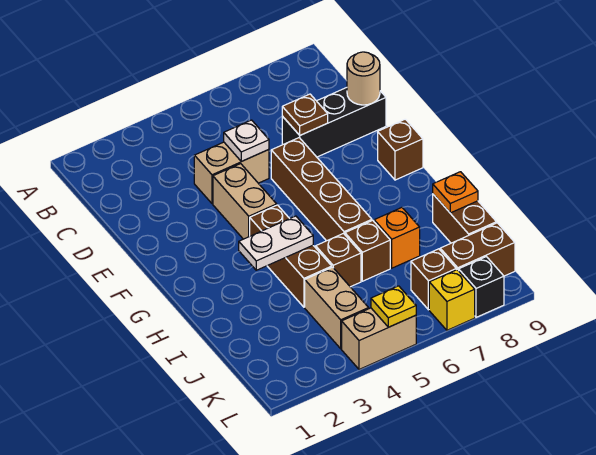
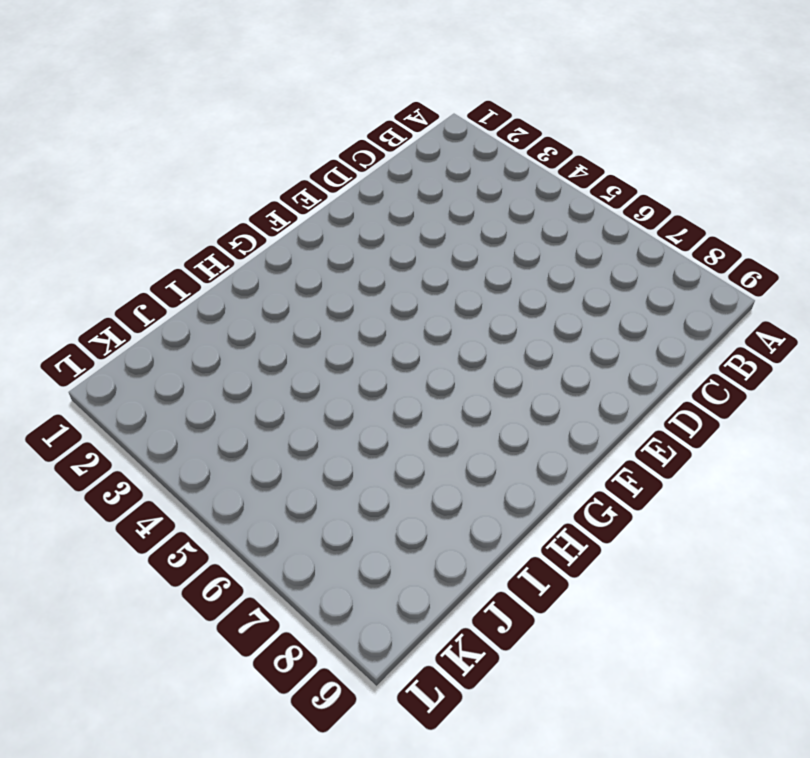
none -> tan 1x2 brick [194,142,269,204]
none -> black 1x3 brick [282,88,386,157]
none -> tan 1x2 brick [213,164,277,239]

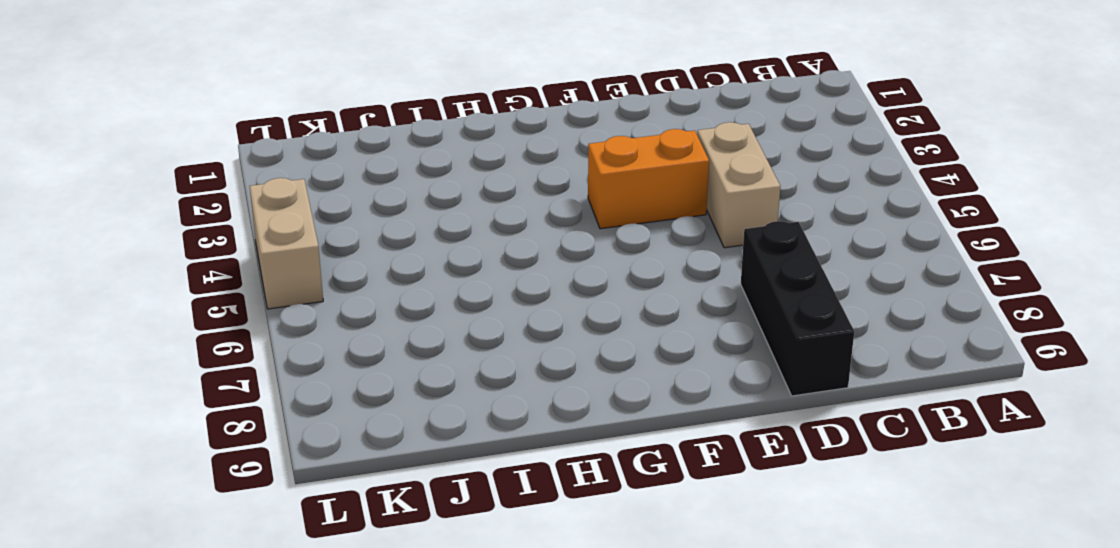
orange 1x2 brick [588,129,709,229] -> tan 1x2 brick [213,164,277,239]
none -> brown 1x4 brick [271,138,372,241]
none -> brown 1x1 brick [378,119,423,180]
none -> brown 1x3 brick [250,205,332,307]

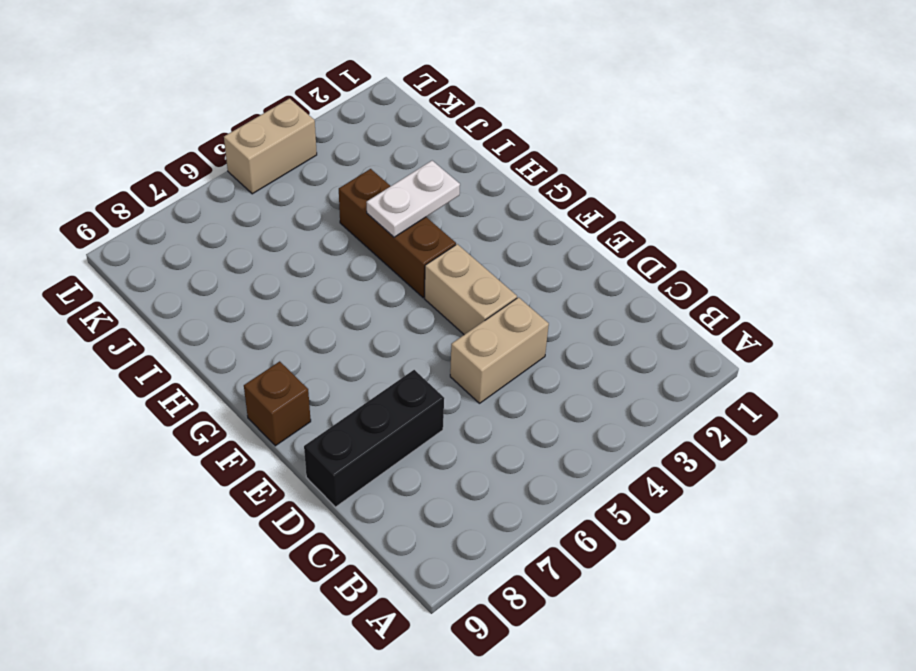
none -> brown 1x4 brick [271,138,372,241]
none -> brown 1x1 brick [316,234,361,287]
none -> brown 1x1 brick [345,220,390,281]

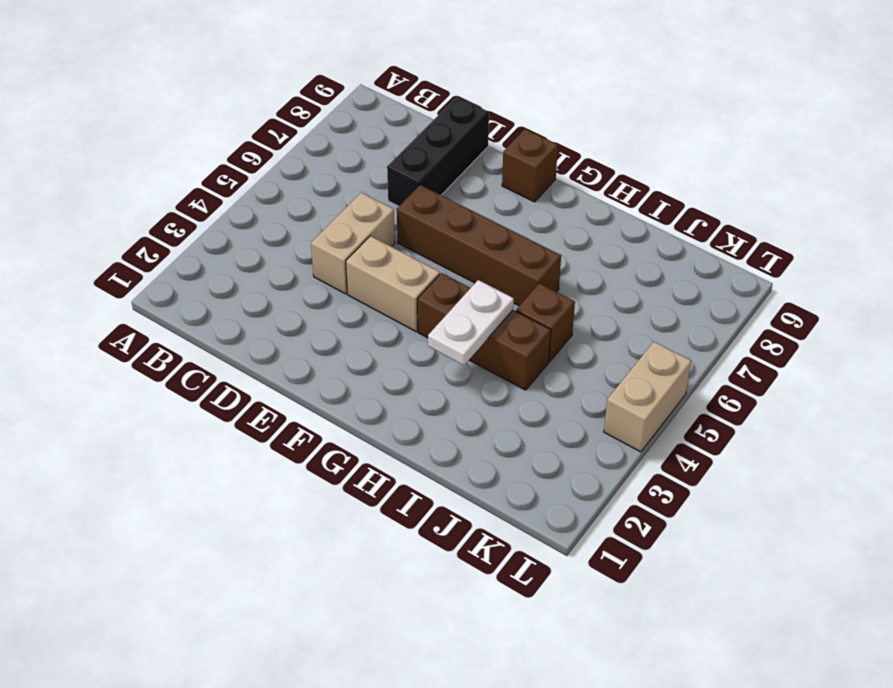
none -> brown 1x1 brick [345,220,390,281]
none -> orange 1x1 brick [374,208,420,268]
none -> brown 1x2 brick [433,194,496,243]

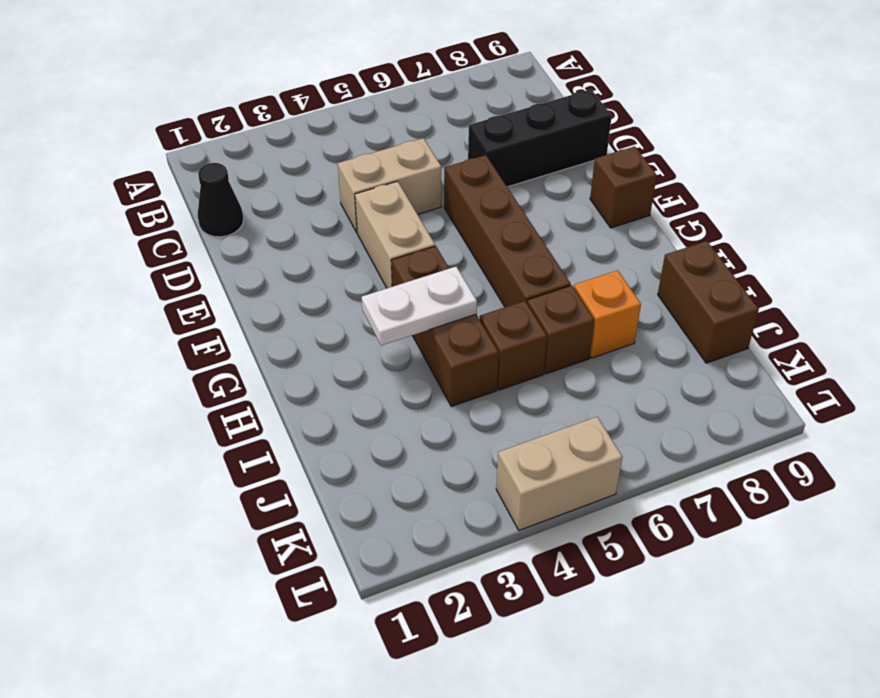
black 1x1 cone [197,163,244,237] -> none
none -> tan 1x2 brick [305,267,369,349]
none -> brown 1x1 brick [411,249,456,310]
none -> brown 1x2 brick [440,223,515,276]

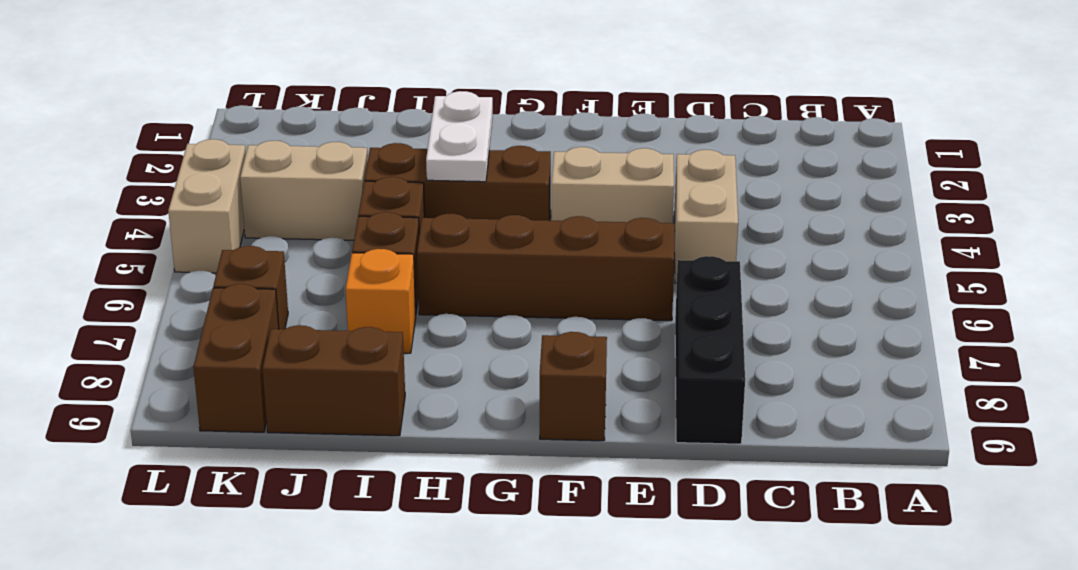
none -> yellow 1x1 brick [429,270,475,330]
none -> black 1x1 brick [459,257,504,317]
none -> white 1x1 plate [224,120,269,161]

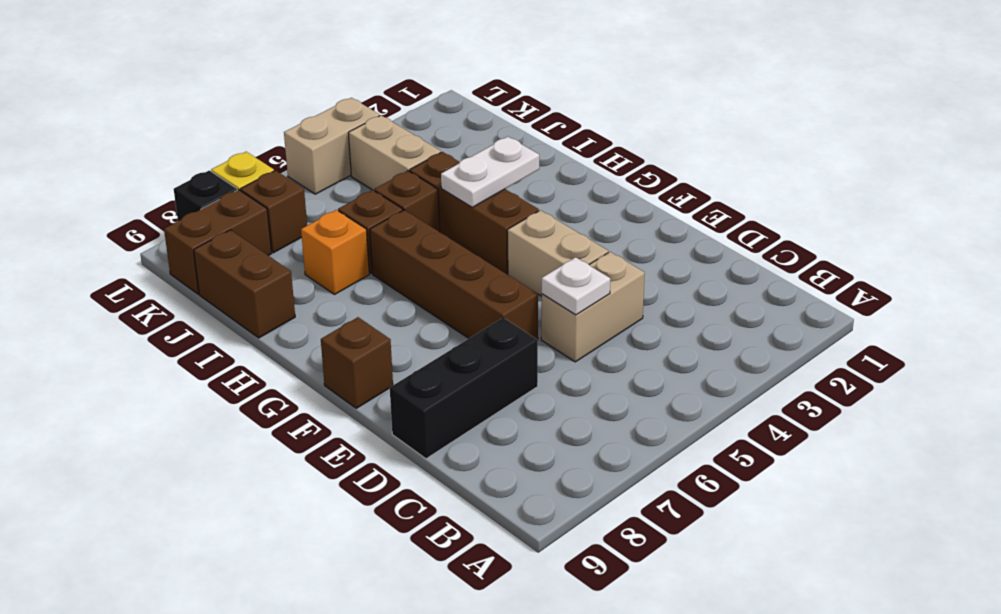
none -> brown 1x1 plate [282,94,328,135]
none -> tan 1x1 round brick [347,52,380,105]
none -> orange 1x1 plate [433,172,478,213]

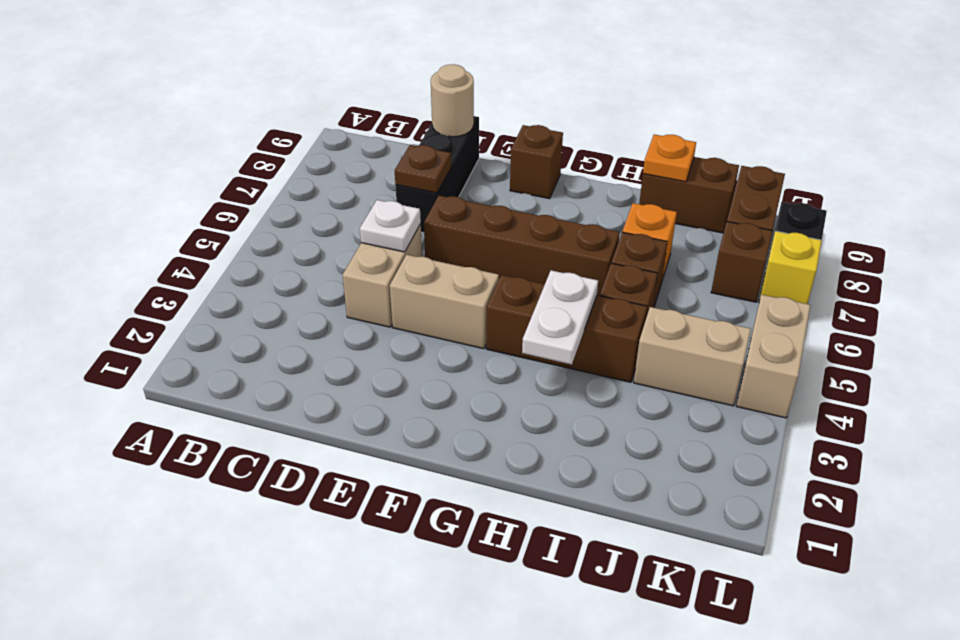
none -> yellow 1x1 plate [371,286,416,327]

